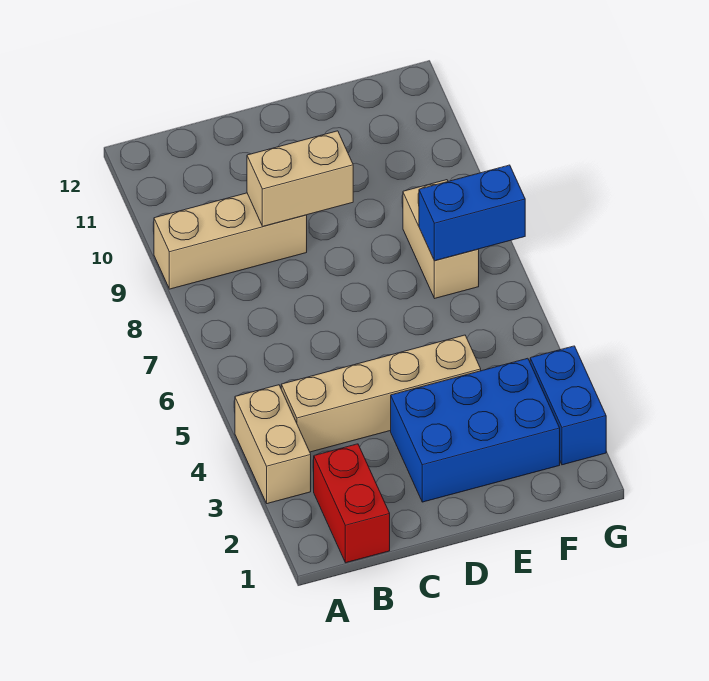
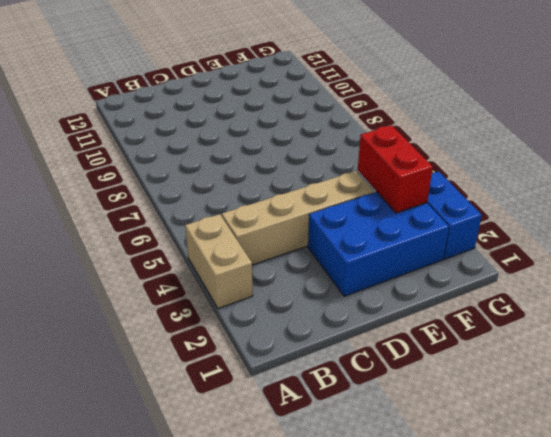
red 1x2 brick [358,125,433,213] -> red 1x2 brick moved to [314,444,390,563]
none -> tan 1x3 brick [154,193,307,289]
none -> tan 1x2 brick [403,180,479,298]

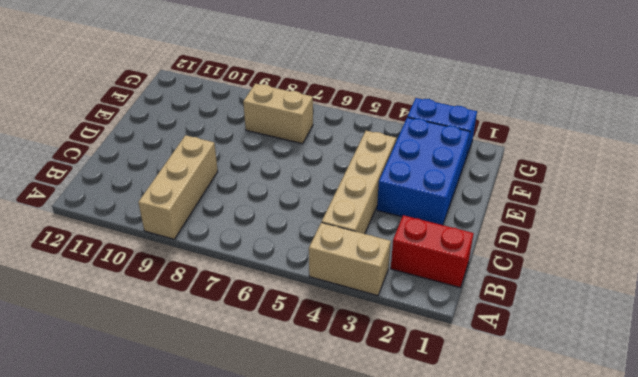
none -> tan 1x2 brick [247,131,353,226]
none -> blue 1x2 brick [419,165,525,261]

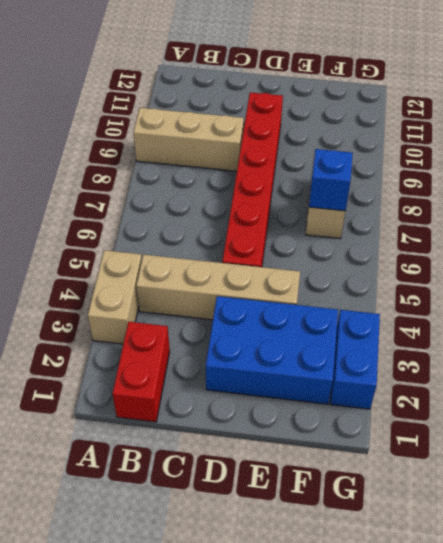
red 1x6 brick [222,93,283,267] -> none
blue 1x1 brick [309,149,353,211] -> blue 1x2 brick [419,165,525,261]
none -> tan 1x2 brick [247,131,353,226]

